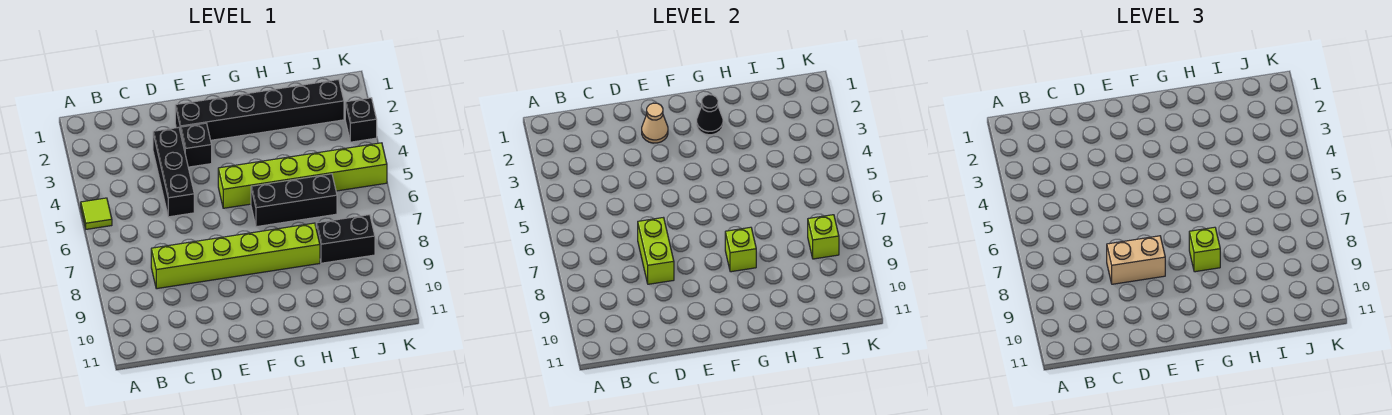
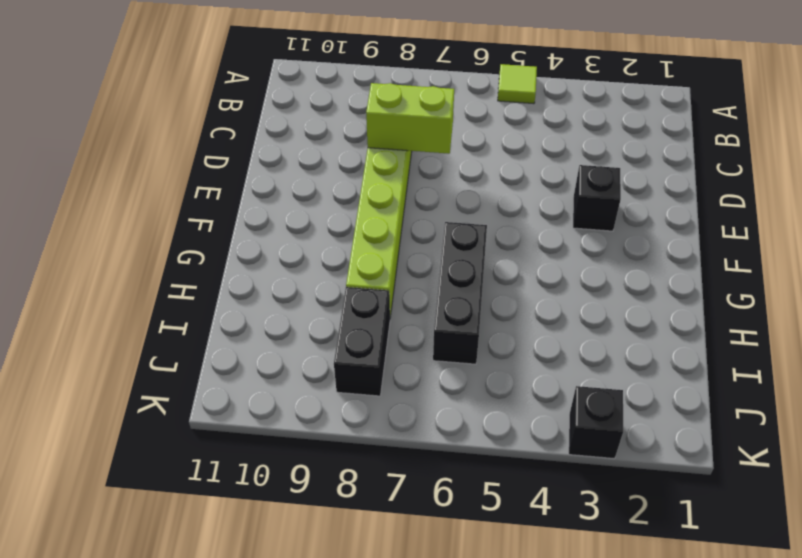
none -> black 1x3 brick [153,127,194,217]
none -> black 1x6 brick [175,79,344,140]
none -> lime 1x6 brick [218,143,387,208]

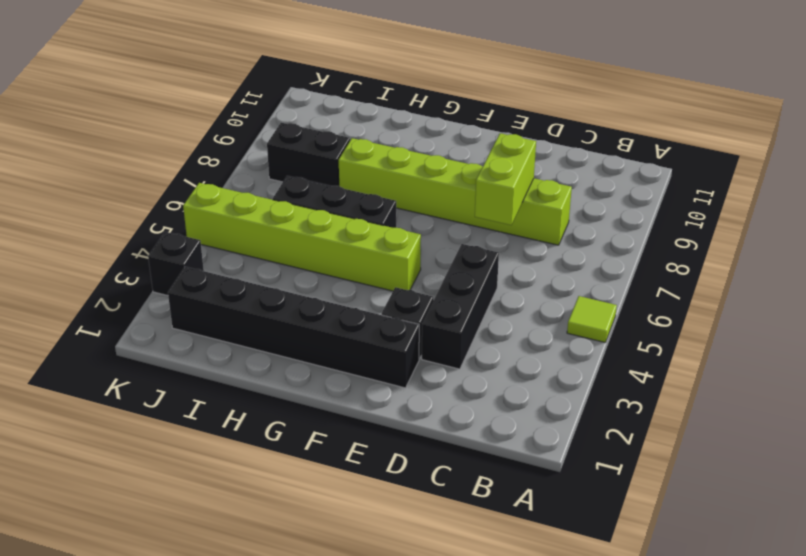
none -> tan 1x1 cone [642,103,668,143]
none -> black 1x1 cone [697,95,723,135]
none -> lime 1x1 brick [725,227,756,272]

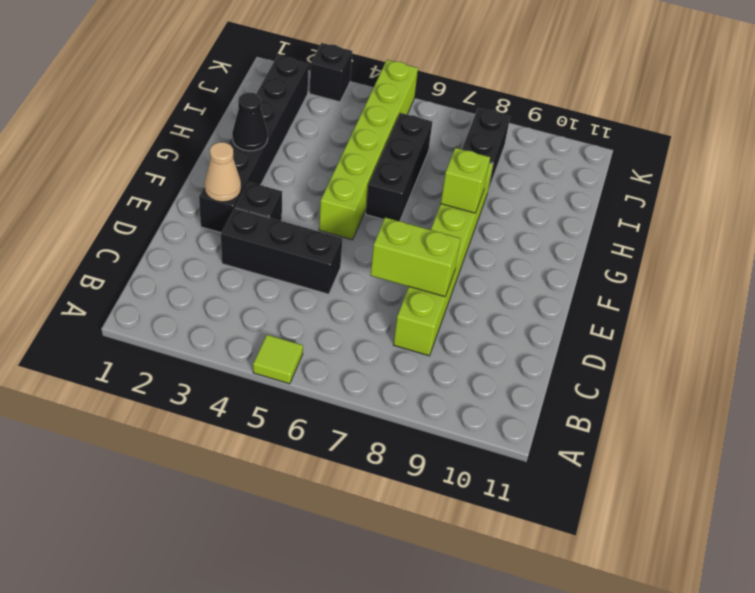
none -> lime 1x1 brick [808,215,839,259]
none -> tan 1x2 brick [1107,236,1165,284]
none -> lime 1x1 brick [1189,227,1220,272]

